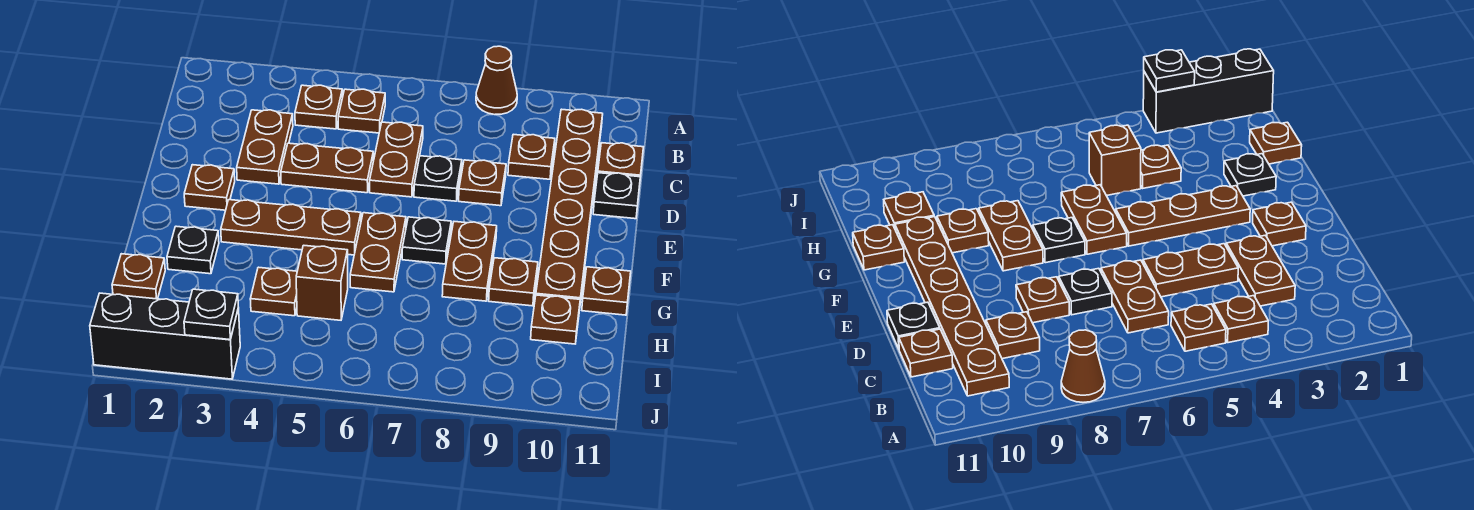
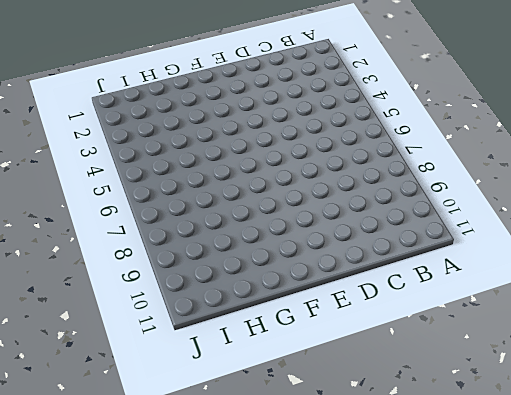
none -> brown 1x1 cone [476,46,517,115]
none -> brown 1x1 plate [295,85,342,129]
none -> brown 1x1 plate [338,89,385,133]

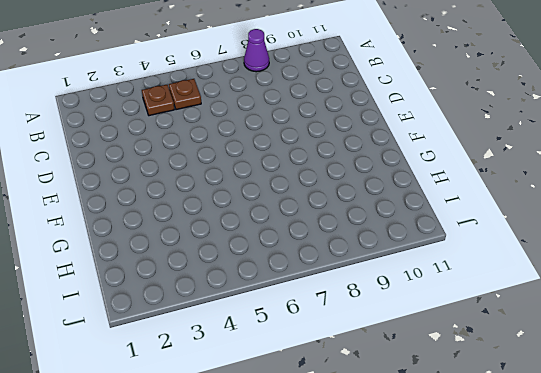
purple 1x1 cone [244,29,269,72] -> brown 1x1 cone [476,46,517,115]
none -> brown 1x6 plate [536,109,603,302]
none -> brown 1x2 plate [237,110,293,184]
none -> brown 1x2 plate [370,122,423,197]

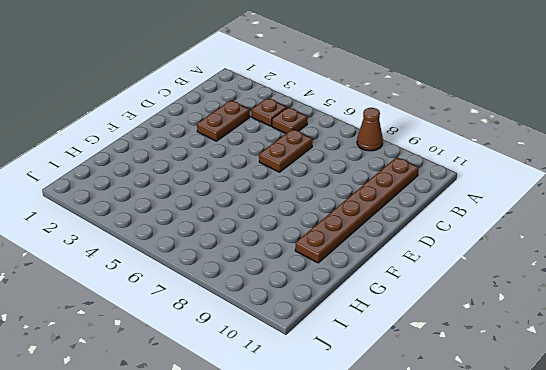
none -> brown 1x1 plate [508,134,555,179]
none -> brown 1x1 plate [598,143,643,177]
none -> brown 1x2 plate [281,143,373,193]

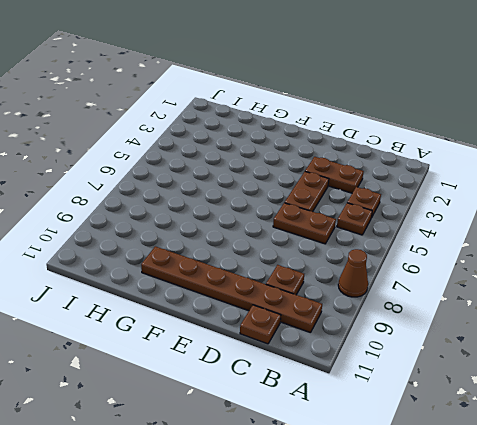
none -> black 1x1 plate [414,156,462,201]
none -> brown 1x1 plate [459,160,506,206]
none -> black 1x1 plate [593,173,640,219]

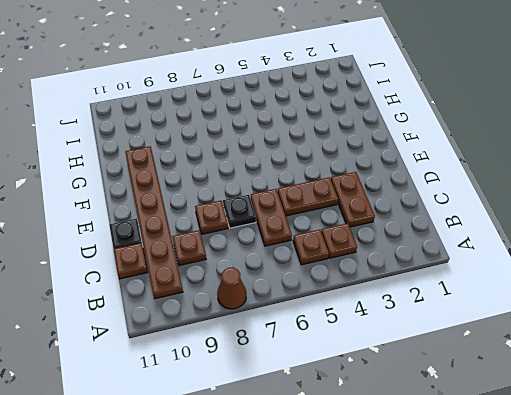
none -> brown 1x1 plate [184,165,235,210]
none -> brown 1x3 plate [221,200,361,255]
none -> brown 1x2 plate [350,213,406,292]

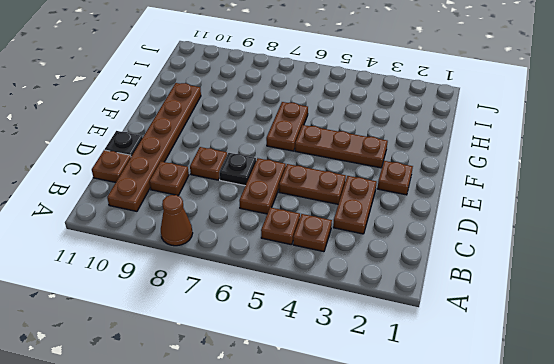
none -> black 1x1 plate [402,217,451,264]
none -> brown 1x2 plate [442,222,497,301]
none -> black 1x1 plate [167,226,219,274]

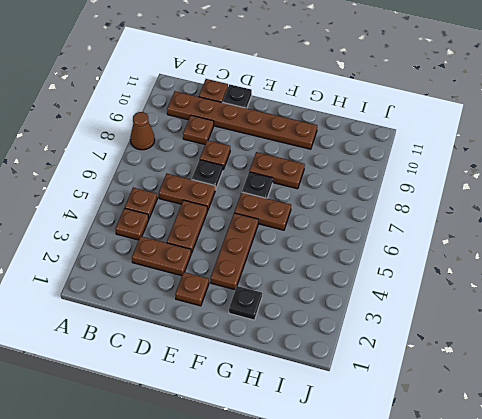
none -> brown 1x1 plate [489,258,538,306]
none -> brown 1x1 plate [582,267,631,315]
none -> brown 1x1 plate [112,254,165,299]

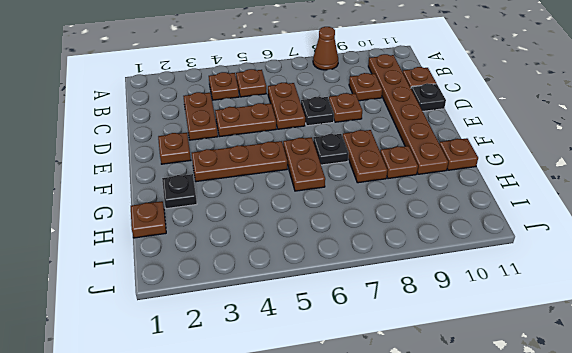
none -> brown 1x1 plate [250,267,297,316]
none -> brown 1x1 brick [296,245,348,320]
none -> brown 1x1 plate [531,295,580,344]

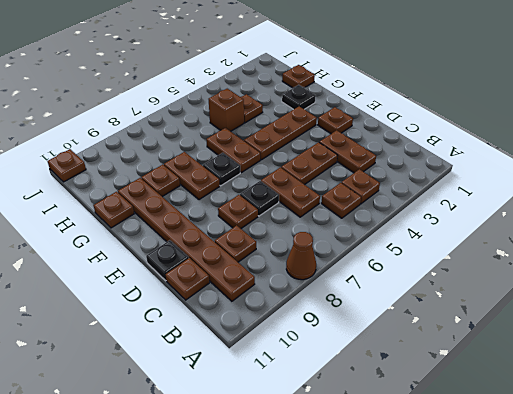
brown 1x1 plate [48,149,86,182] -> brown 1x1 plate moved to [531,295,580,344]
none -> black 1x3 brick [90,293,240,379]
none -> black 1x1 plate [184,289,238,340]

